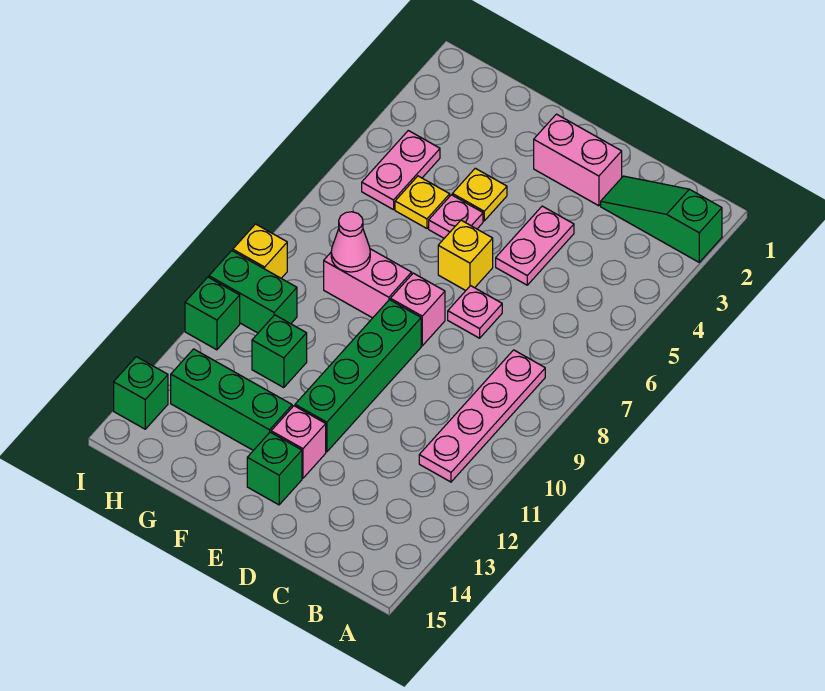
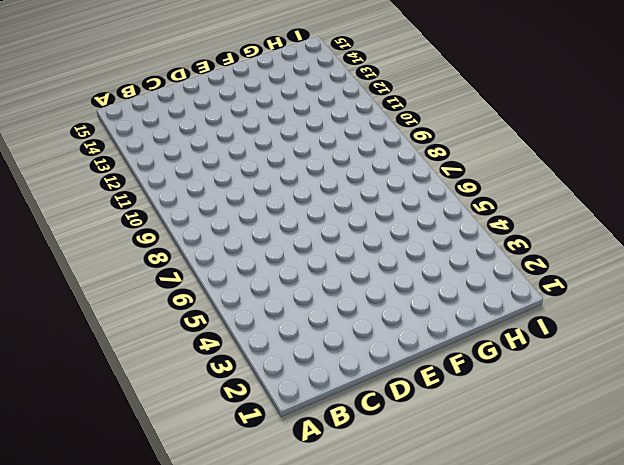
none -> green 1x3 slope [601,176,722,262]
none -> pink 1x4 plate [419,350,545,482]
none -> pink 1x2 brick [534,114,622,206]

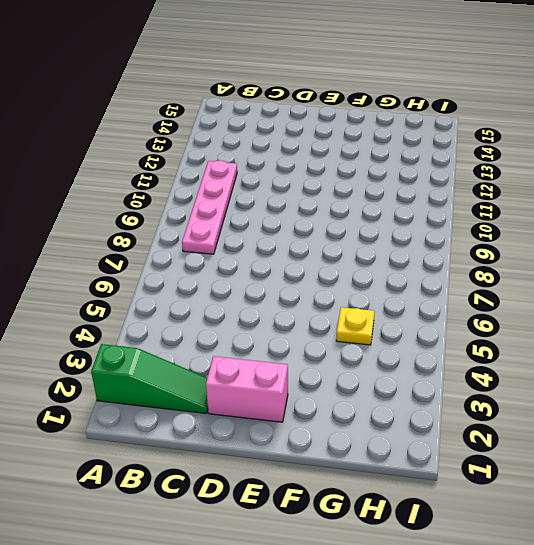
none -> pink 1x2 plate [496,206,574,285]
none -> pink 1x1 plate [448,286,502,338]
none -> yellow 1x1 brick [438,220,493,291]

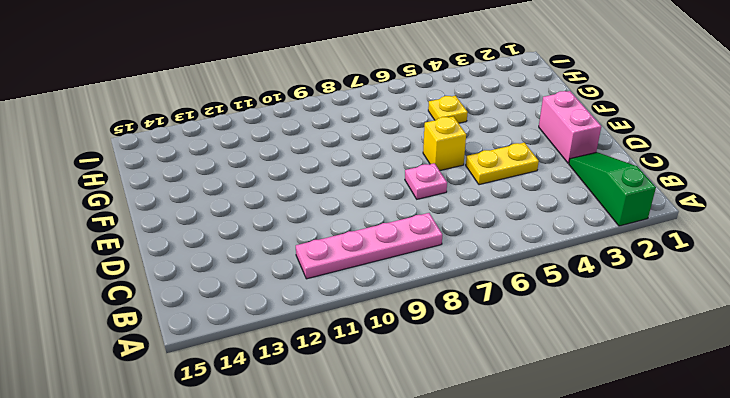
yellow 1x2 plate [466,143,539,185] -> pink 1x2 plate [496,206,574,285]
none -> pink 1x1 brick [390,273,445,346]
none -> green 1x4 brick [295,300,421,452]
none -> pink 1x1 brick [271,406,326,478]

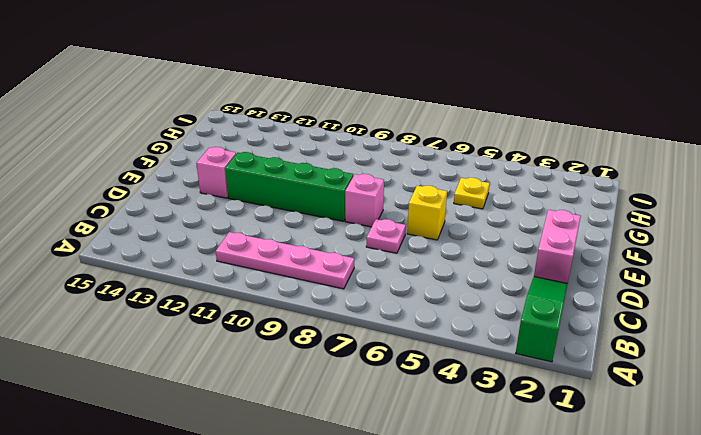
none -> pink 1x2 plate [496,206,574,285]
none -> green 1x1 brick [247,432,302,505]
none -> yellow 1x1 plate [452,168,507,221]

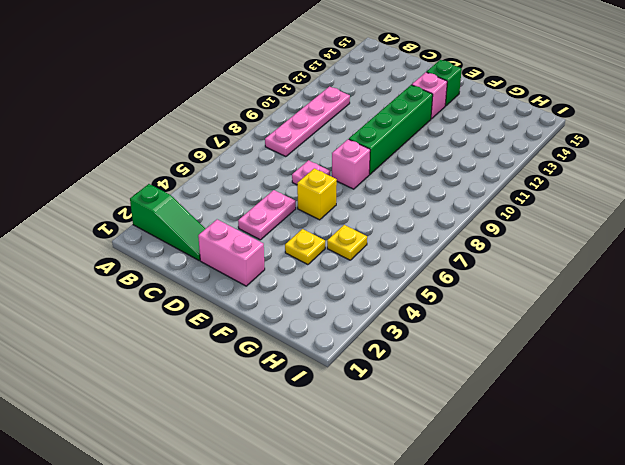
none -> pink 1x1 plate [429,195,483,238]
none -> pink 1x2 brick [324,249,412,318]
none -> green 1x3 brick [171,349,292,450]

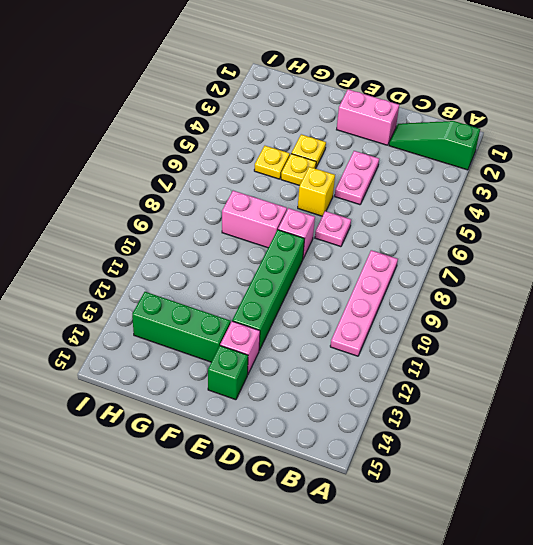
yellow 1x1 plate [281,154,316,185] -> pink 1x1 plate [429,195,483,238]
none -> green 1x1 brick [252,315,307,388]
none -> pink 1x2 plate [362,131,440,210]
none -> green 1x2 brick [209,251,297,333]

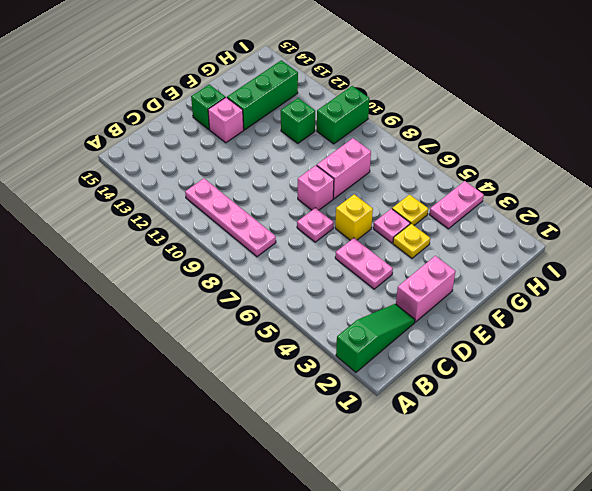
pink 1x2 plate [429,181,484,229] -> pink 1x2 plate turned to [362,131,440,210]
none -> green 1x4 brick [295,300,421,452]
none -> yellow 1x1 brick [233,224,287,278]
none -> green 1x1 brick [185,277,240,350]

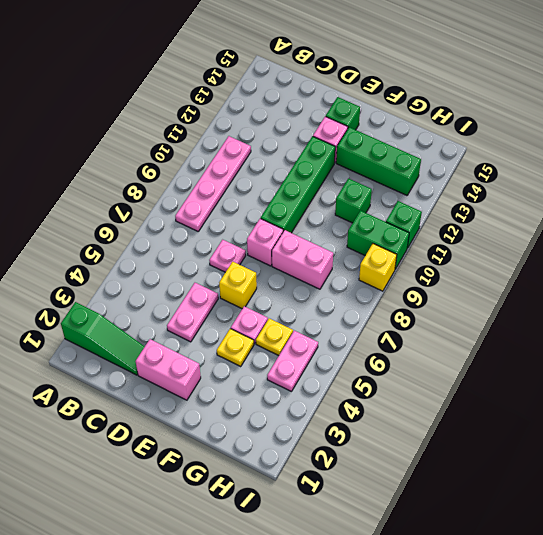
none -> green 1x1 brick [114,357,168,429]
none -> pink 1x1 cone [331,212,370,272]

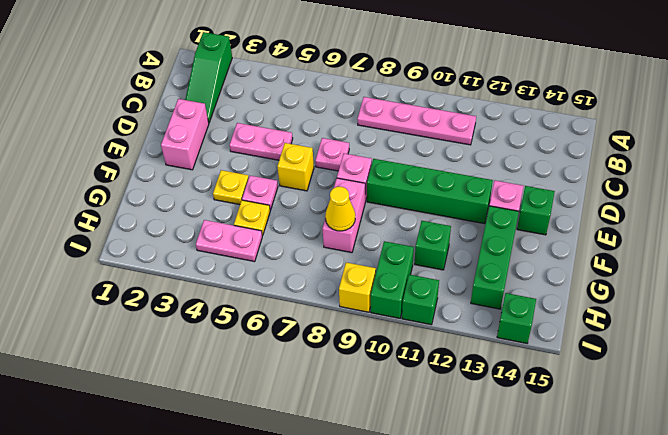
yellow 1x1 cone [325,187,355,231] -> pink 1x1 cone [331,212,370,272]

